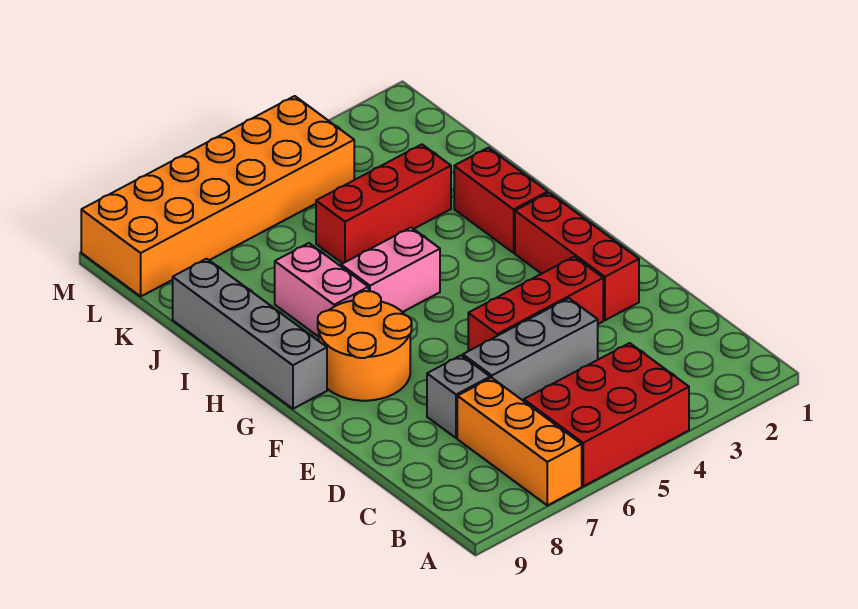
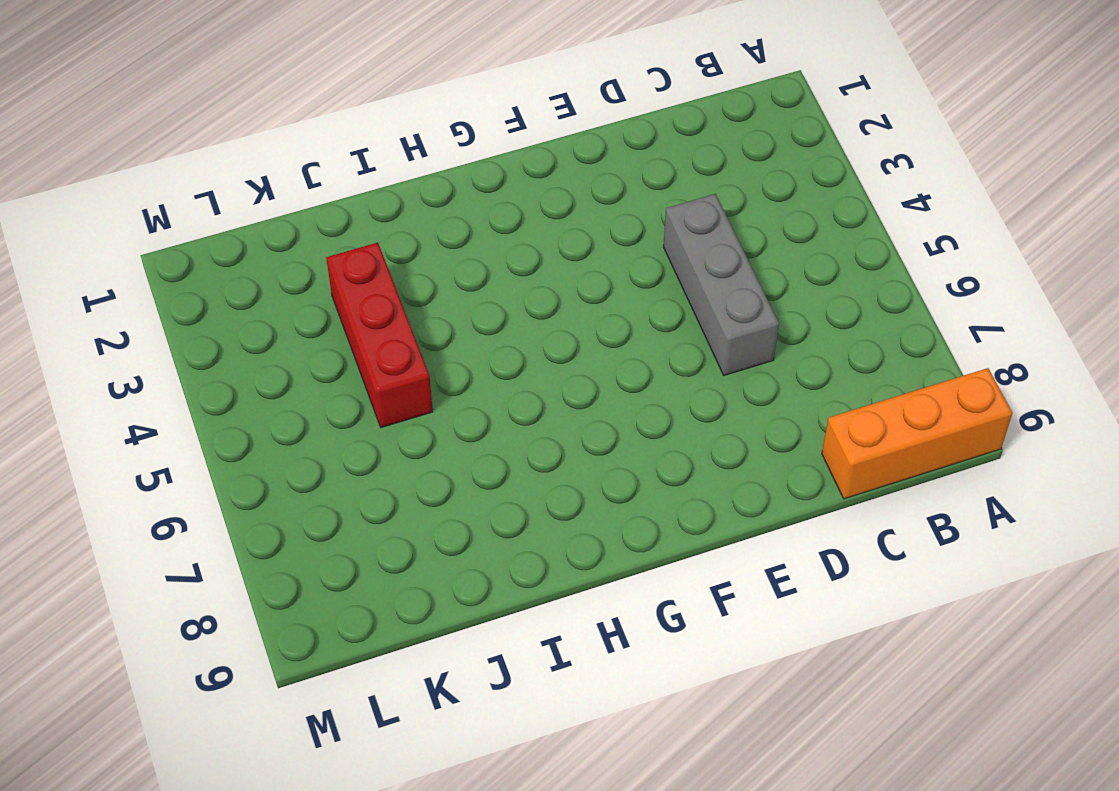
orange 1x3 brick [822,368,1012,499] -> orange 1x3 brick moved to [457,378,582,505]
none -> red 2x3 brick [524,343,689,486]
none -> grey 1x1 brick [427,355,490,438]
none -> red 1x3 brick [515,193,639,320]

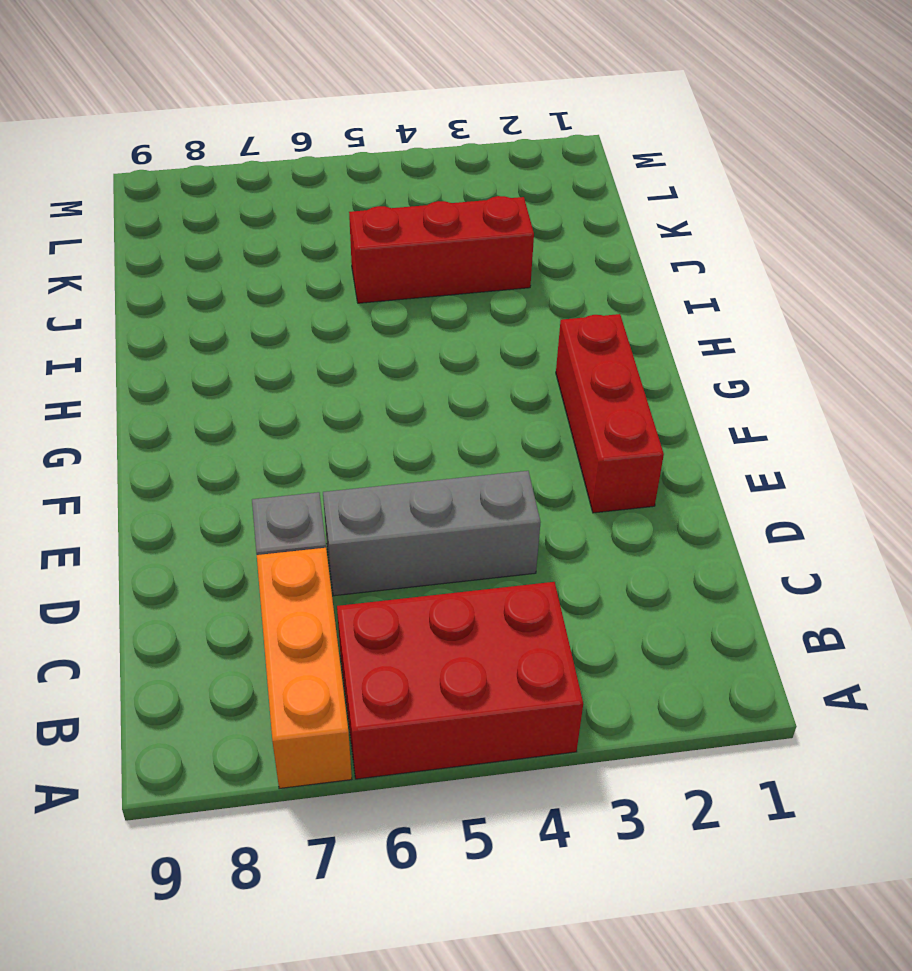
none -> red 1x3 brick [468,257,603,351]
none -> orange 2x2 round brick [318,291,412,401]
none -> grey 1x4 brick [173,259,327,409]

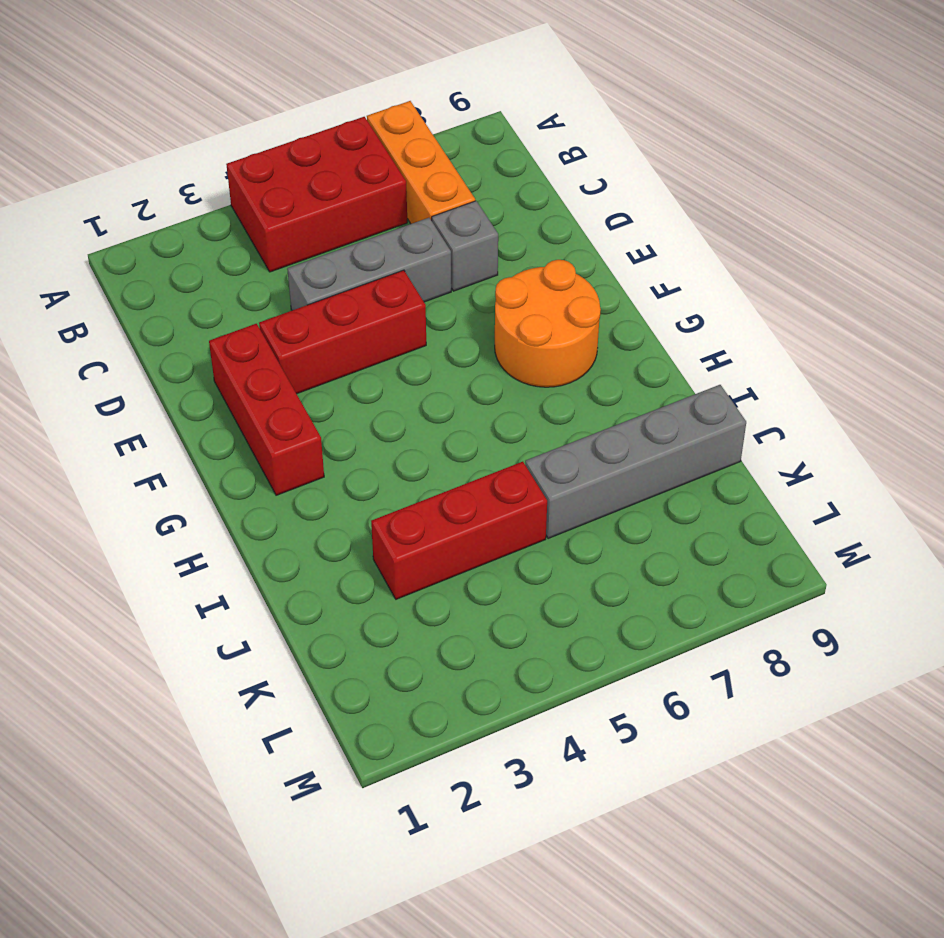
grey 1x4 brick [525,385,746,539] -> grey 1x4 brick turned to [173,259,327,409]
none -> red 1x2 brick [454,148,548,253]
none -> pink 1x2 brick [341,227,440,312]
none -> pink 1x2 brick [275,243,368,337]

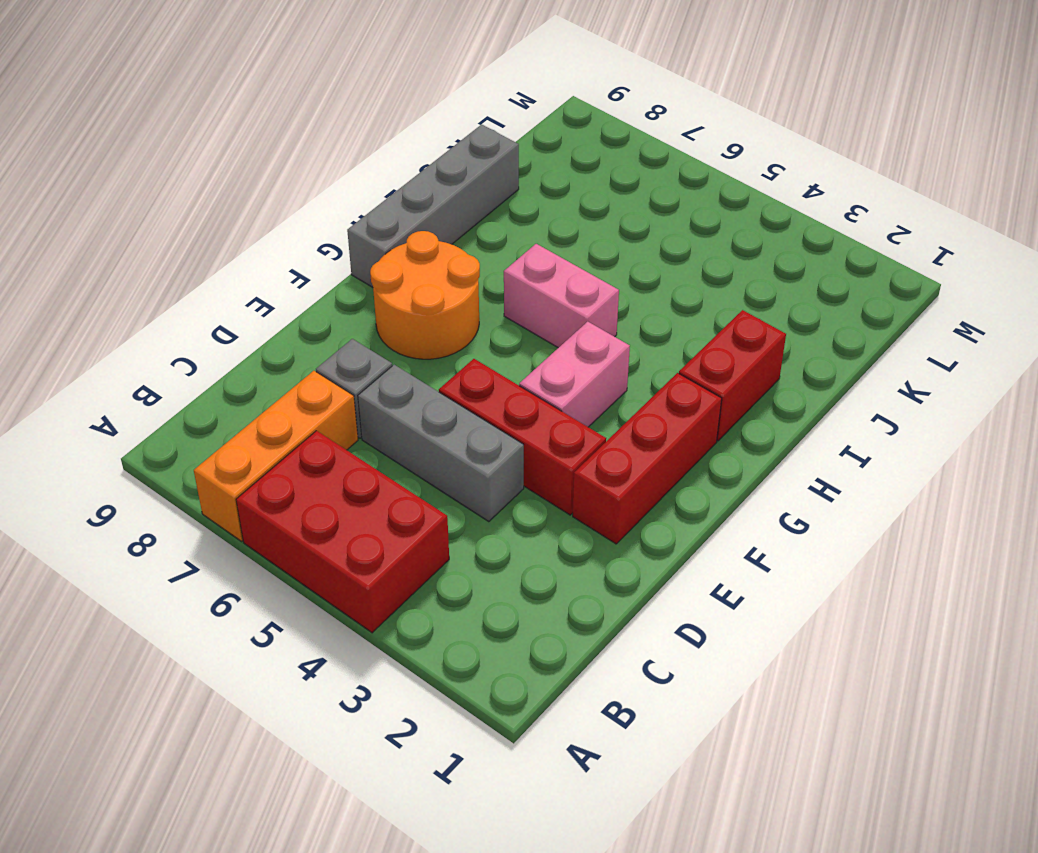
pink 1x2 brick [519,322,630,427] -> pink 1x2 brick moved to [275,243,368,337]
none -> red 1x3 brick [316,144,451,264]
none -> orange 2x6 brick [81,96,354,296]

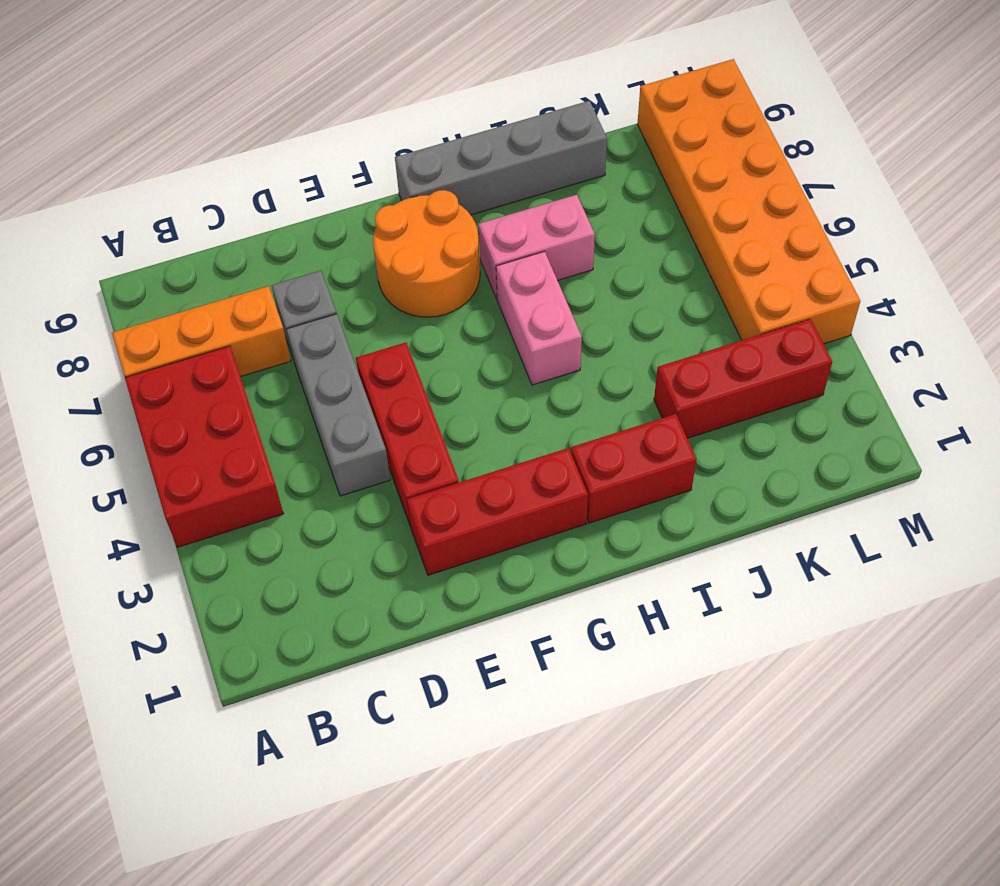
red 1x3 brick [654,319,832,438] -> red 1x3 brick turned to [316,144,451,264]

